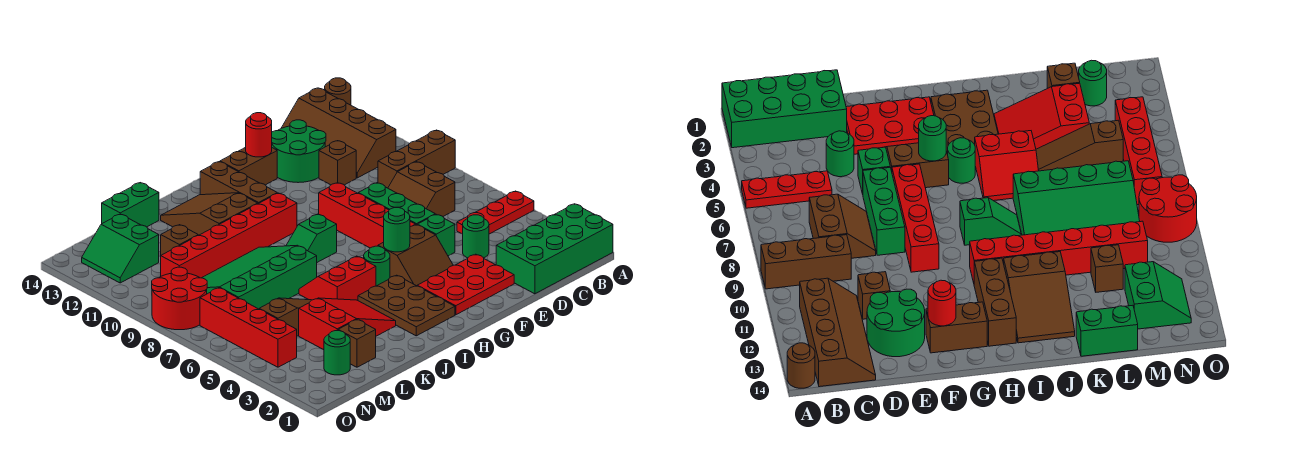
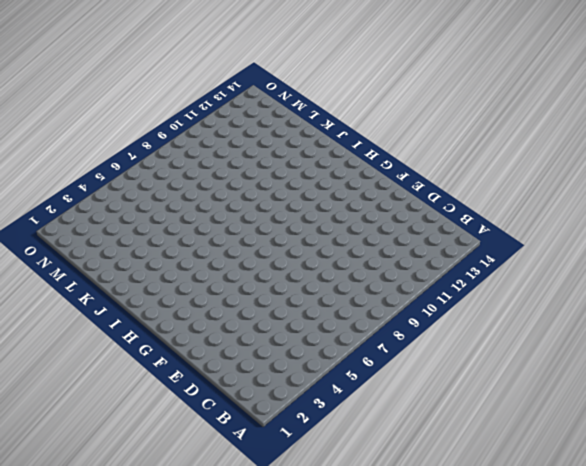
none -> green 2x4 brick [496,204,613,294]
none -> red 1x3 plate [457,191,534,234]
none -> brown 1x3 brick [378,130,455,188]
none -> brown 1x1 round brick [325,78,351,105]

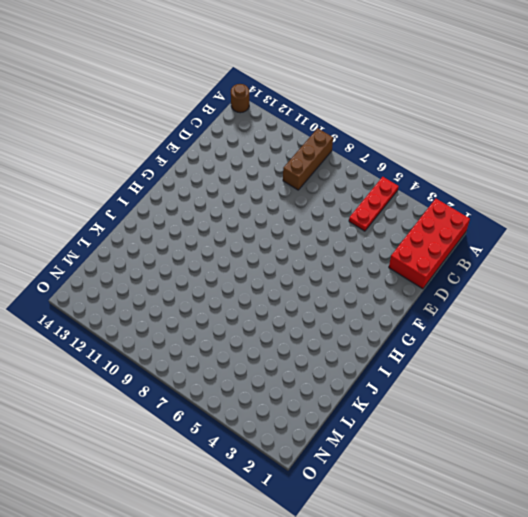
red 2x4 brick [389,199,470,289] -> green 2x4 brick [496,204,613,294]
none -> brown 2x4 slope [282,88,396,178]
none -> brown 2x2 slope [388,162,455,216]
none -> green 1x1 round brick [463,215,489,258]
none -> brown 1x1 brick [319,141,356,185]

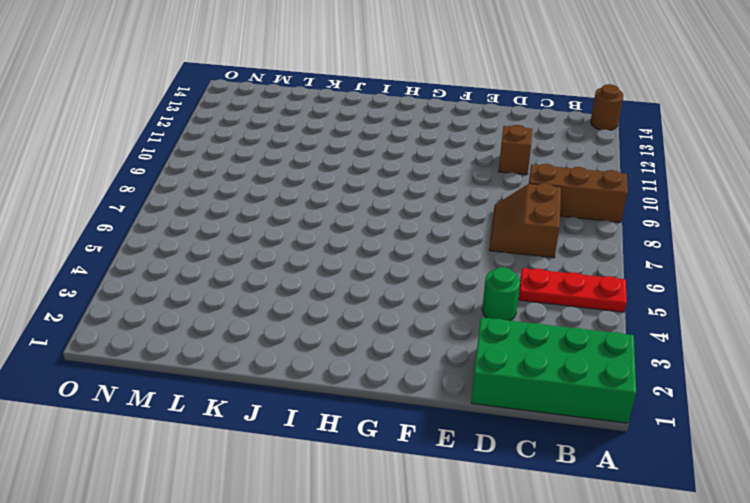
none -> brown 2x4 slope [282,88,396,178]
none -> green 2x2 round brick [272,120,326,183]
none -> red 2x3 plate [417,254,514,315]
none -> green 1x1 brick [417,214,455,256]

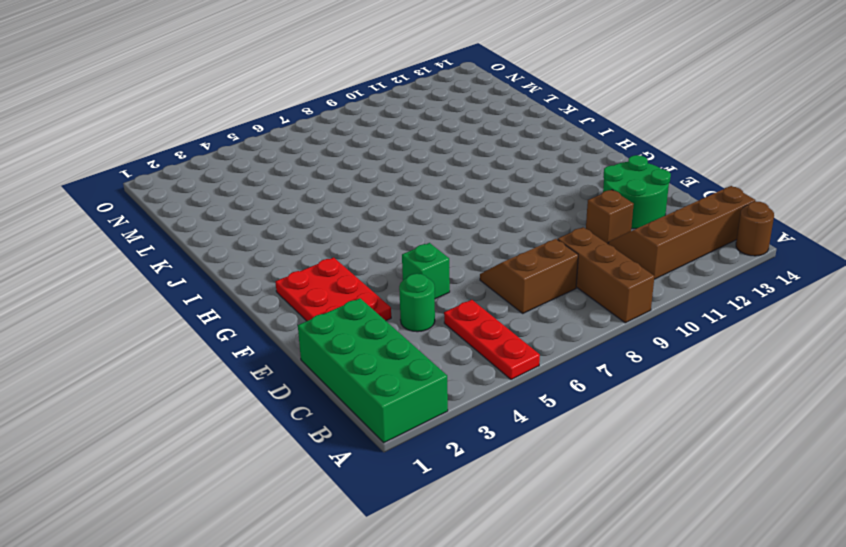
none -> green 1x3 brick [358,183,435,225]
none -> brown 2x2 slope [378,225,453,286]
none -> red 1x4 brick [319,183,416,248]
none -> brown 1x2 brick [220,147,277,185]

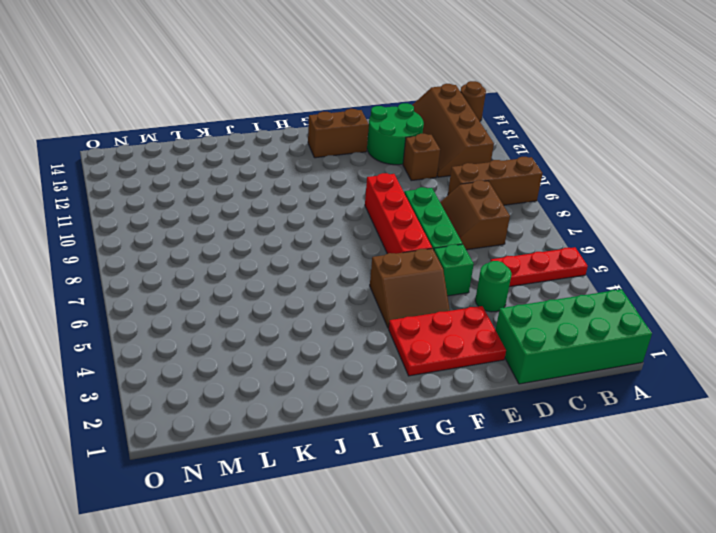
none -> brown 2x3 plate [358,275,455,336]
none -> green 1x1 round brick [364,246,390,286]
none -> green 1x2 slope [286,214,337,262]
none -> red 1x6 brick [161,193,297,278]

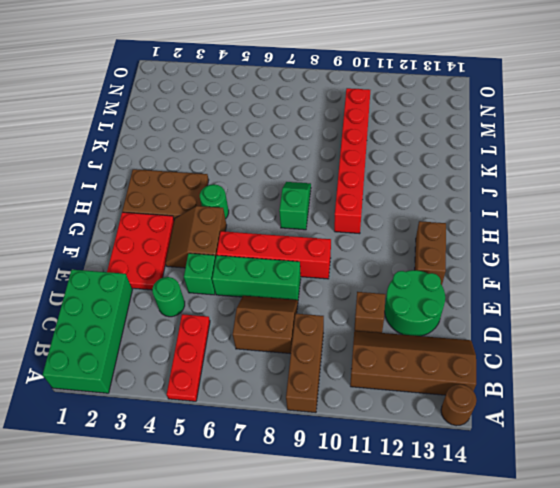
none -> brown 1x3 brick [200,162,277,204]
none -> red 2x2 slope [299,256,376,300]
none -> brown 2x3 slope [161,193,258,236]
none -> red 2x3 slope [299,298,396,350]

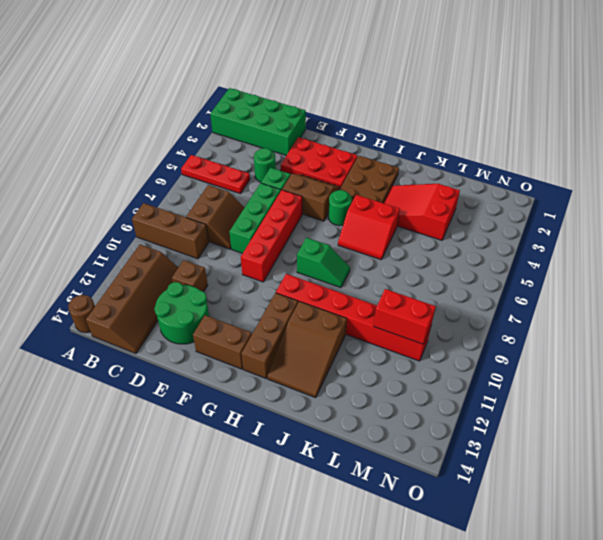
red 1x2 brick [374,289,436,344] -> none
none -> green 3x4 slope [202,245,317,309]
none -> brown 1x3 slope [259,298,311,336]
none -> green 1x2 brick [102,183,159,227]
none -> brown 1x1 brick [338,320,376,367]

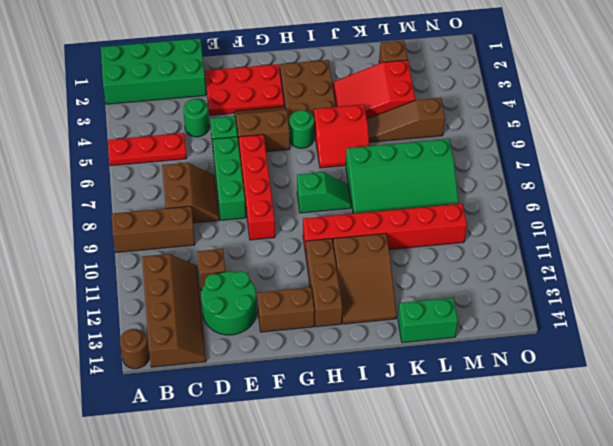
none -> brown 1x1 brick [161,225,198,255]
none -> green 1x1 round brick [324,331,350,375]
none -> green 2x2 slope [82,214,159,283]
none -> red 1x4 brick [200,288,297,367]

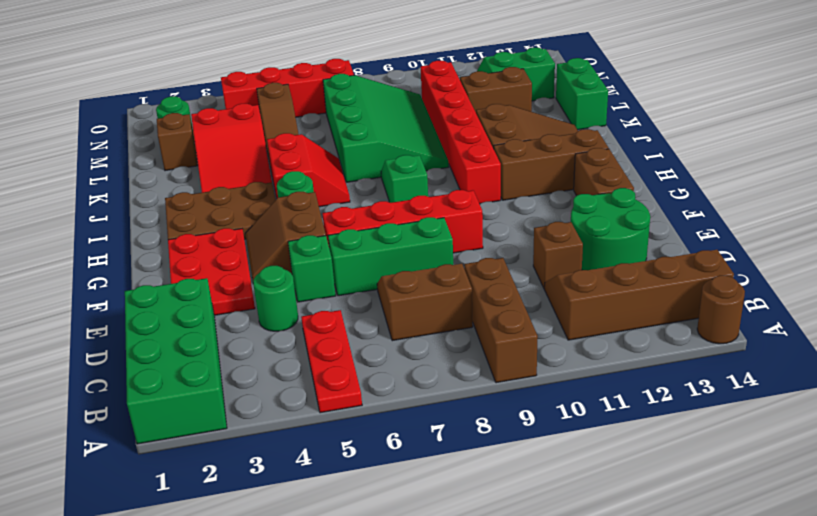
brown 1x2 brick [460,67,532,112] -> brown 1x1 brick [161,225,198,255]
none -> red 2x2 round brick [152,267,207,330]
none -> red 1x1 round brick [246,113,272,157]
none -> green 1x1 round brick [384,208,410,252]

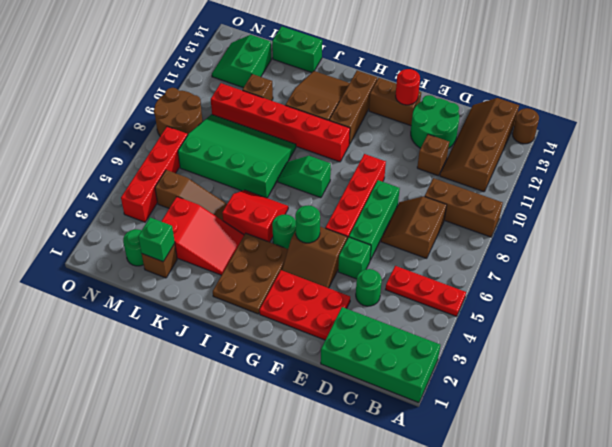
green 1x1 brick [138,217,175,262] -> none
brown 2x2 round brick [154,88,203,136] -> red 2x2 round brick [152,267,207,330]

